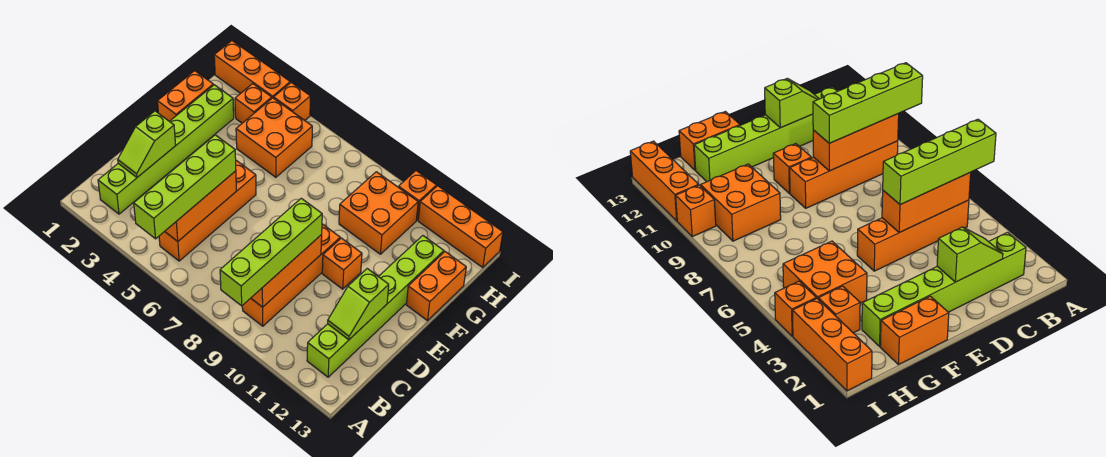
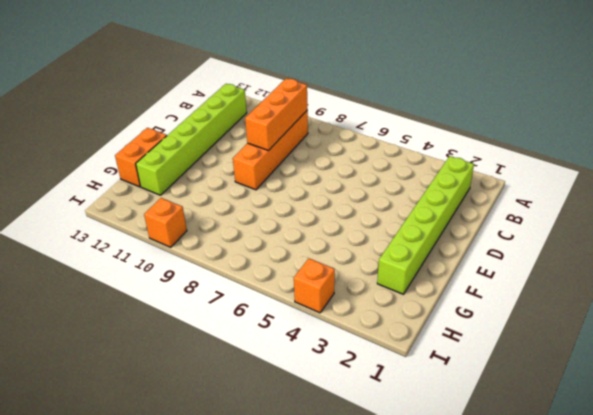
none -> orange 1x4 brick [159,160,256,261]
none -> orange 1x1 brick [322,238,362,289]
none -> orange 1x2 brick [158,71,213,121]

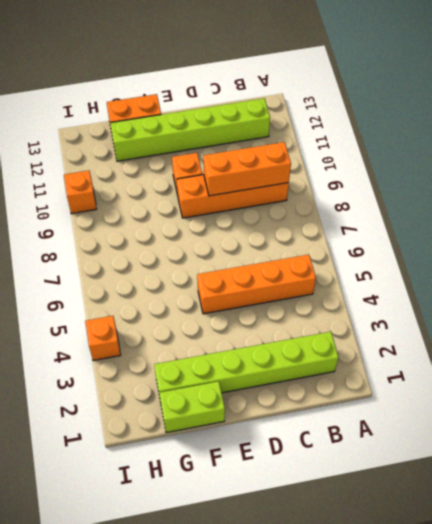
lime 1x2 brick [159,381,225,433] -> orange 1x2 brick [158,71,213,121]
none -> orange 2x2 brick [236,98,312,177]
none -> orange 2x2 brick [339,172,418,254]
none -> orange 1x1 brick [235,84,272,123]

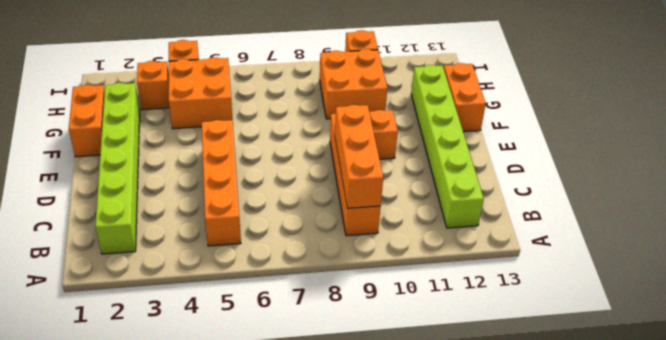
none -> orange 1x3 brick [214,41,290,98]
none -> orange 1x3 brick [418,186,503,267]
none -> orange 1x3 brick [165,171,236,241]

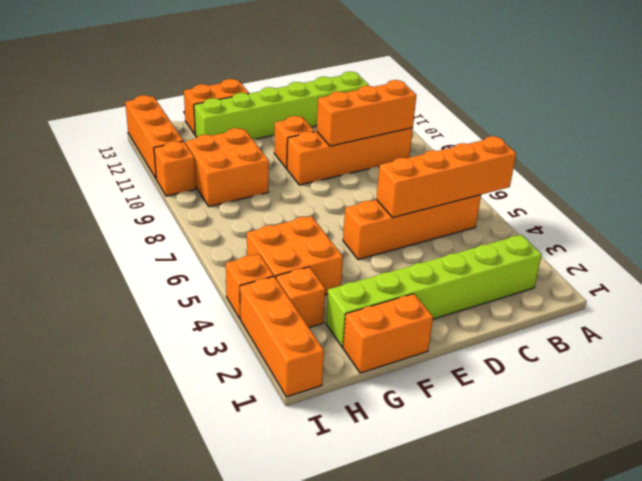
orange 1x4 brick [376,136,516,218] -> orange 1x3 brick [165,171,236,241]
none -> lime 1x2 slope [118,111,176,177]
none -> lime 1x2 slope [328,269,389,340]
none -> lime 1x4 brick [134,135,236,239]

